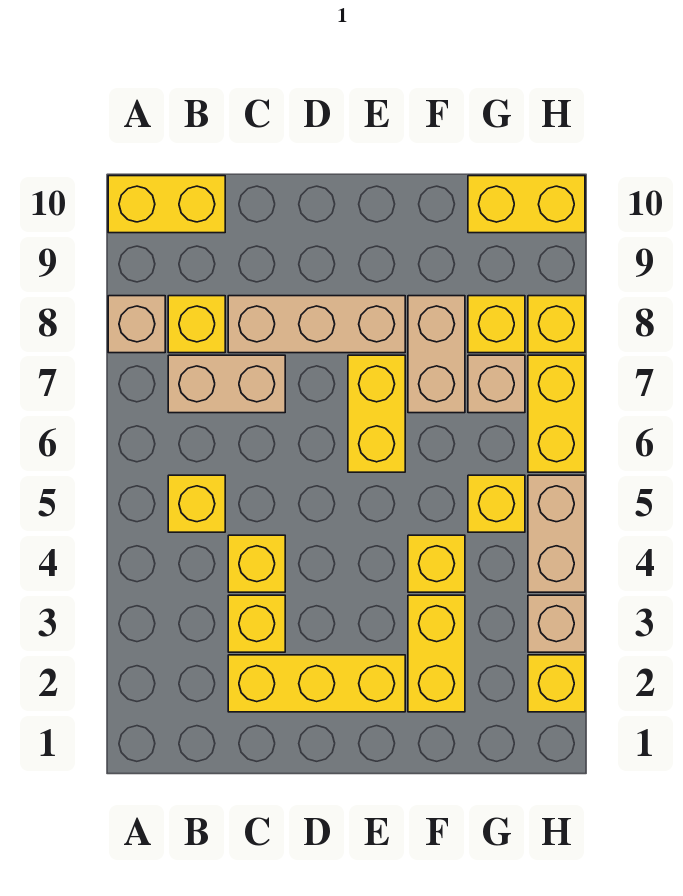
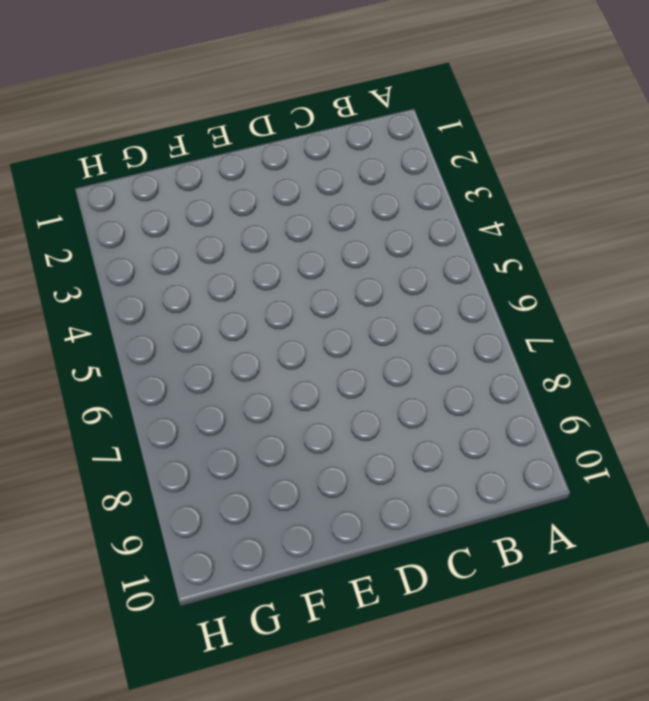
none -> tan 1x1 brick [108,296,165,353]
none -> yellow 1x2 brick [108,176,225,233]
none -> yellow 1x1 brick [168,475,225,532]

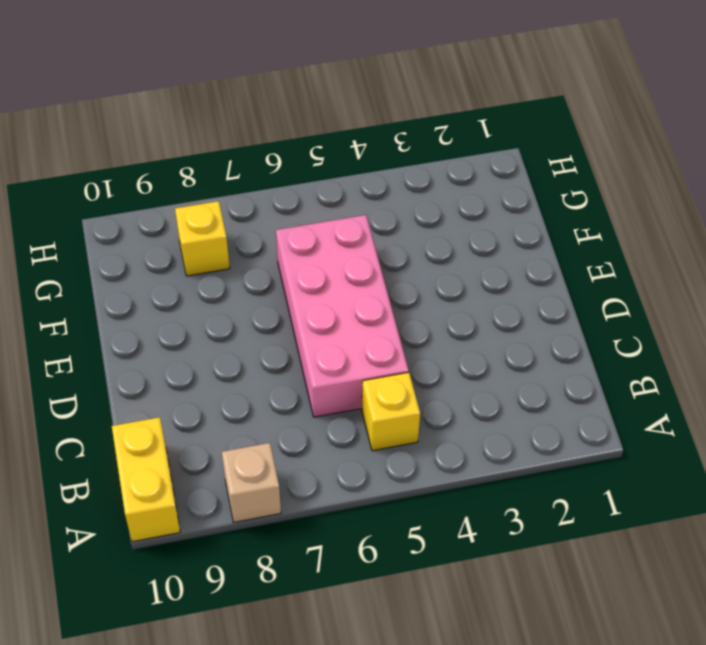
pink 2x4 brick [276,215,409,417] -> yellow 1x2 brick [348,355,405,472]
none -> tan 1x2 brick [168,355,285,413]
none -> yellow 1x1 brick [168,296,225,353]
none -> yellow 1x3 brick [228,655,405,712]

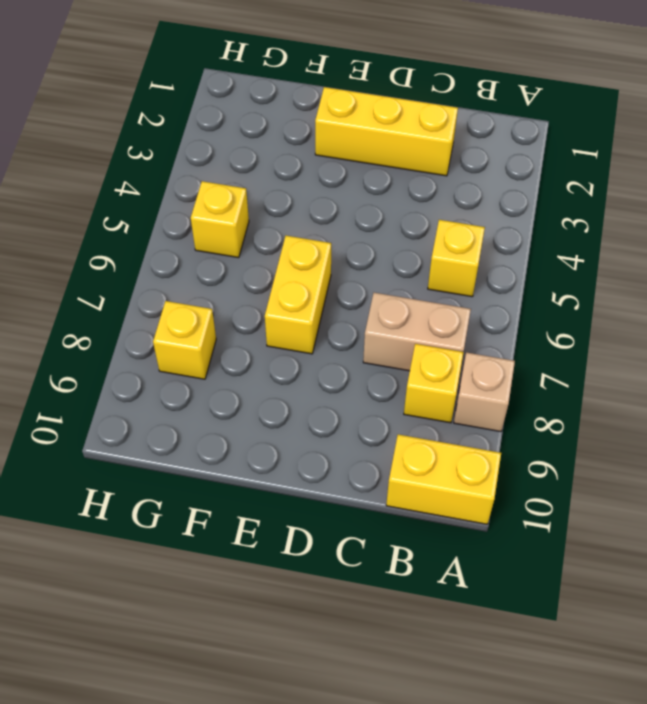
none -> yellow 1x1 brick [228,595,285,652]
none -> yellow 1x1 brick [228,535,285,592]
none -> tan 1x3 brick [228,296,405,353]

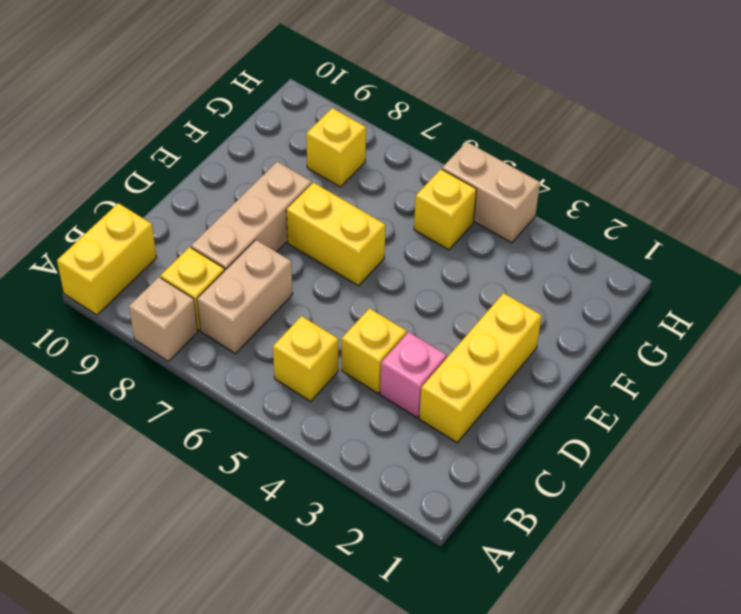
pink 1x1 brick [380,332,447,418] -> yellow 1x1 brick [228,595,285,652]
none -> yellow 1x2 brick [408,595,465,712]
none -> yellow 1x1 brick [408,535,465,592]
none -> tan 1x2 brick [408,296,465,413]

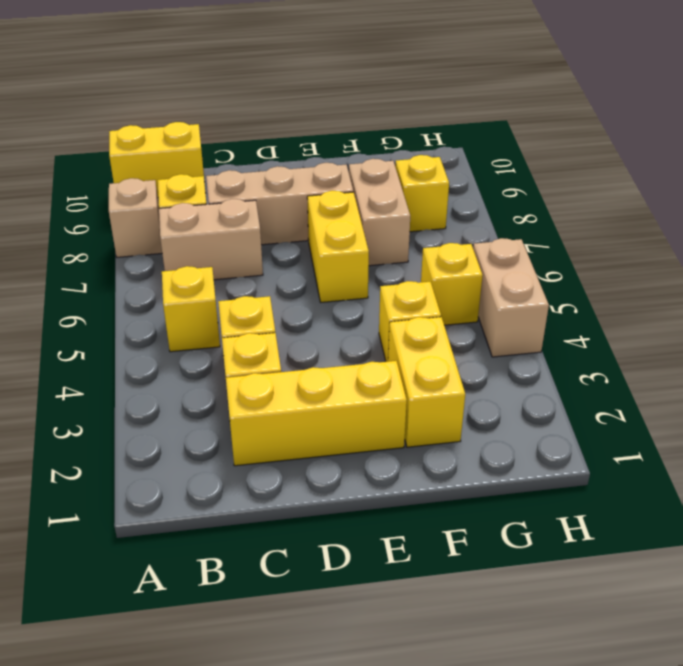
none -> tan 1x1 brick [468,355,525,413]
none -> yellow 1x2 brick [468,176,585,233]
none -> yellow 1x1 brick [528,655,585,712]

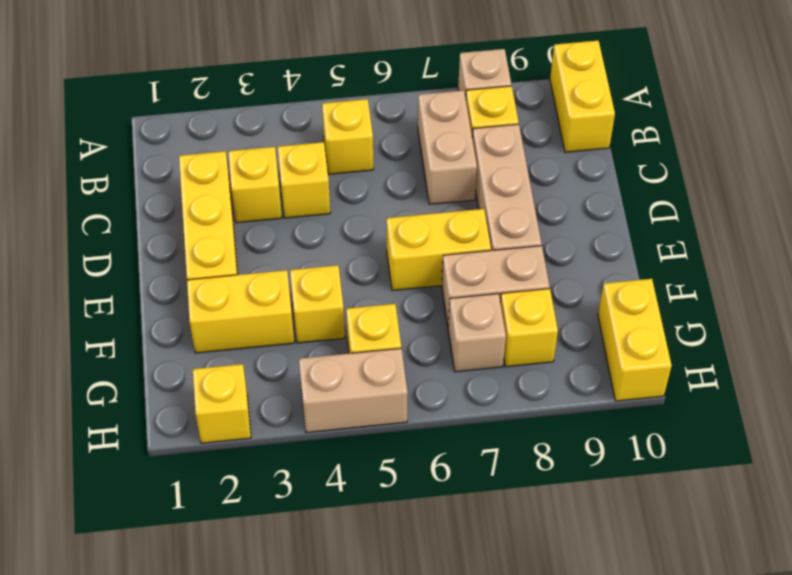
none -> tan 1x1 brick [528,595,585,652]
none -> yellow 1x2 brick [528,355,585,472]
none -> yellow 1x1 brick [528,296,585,353]

